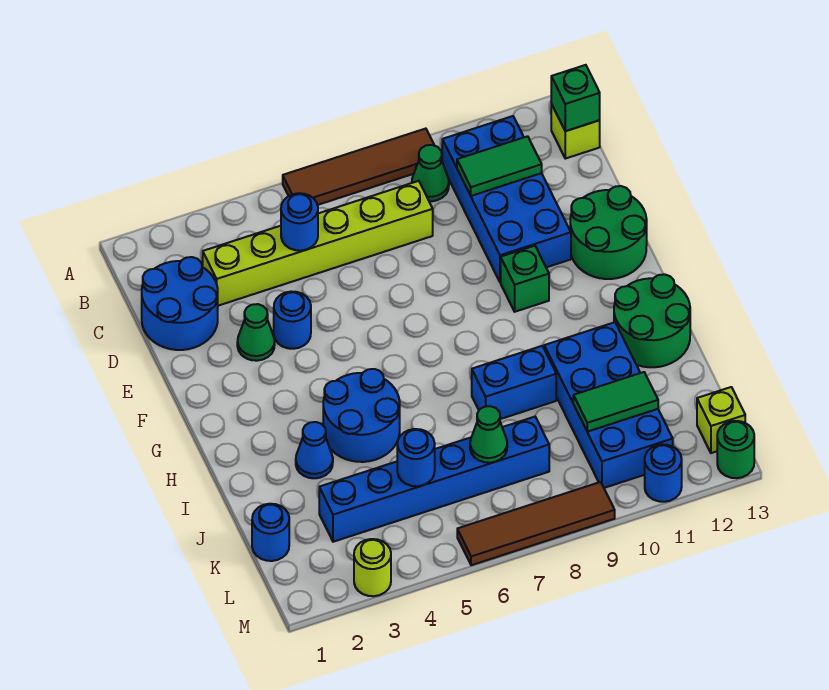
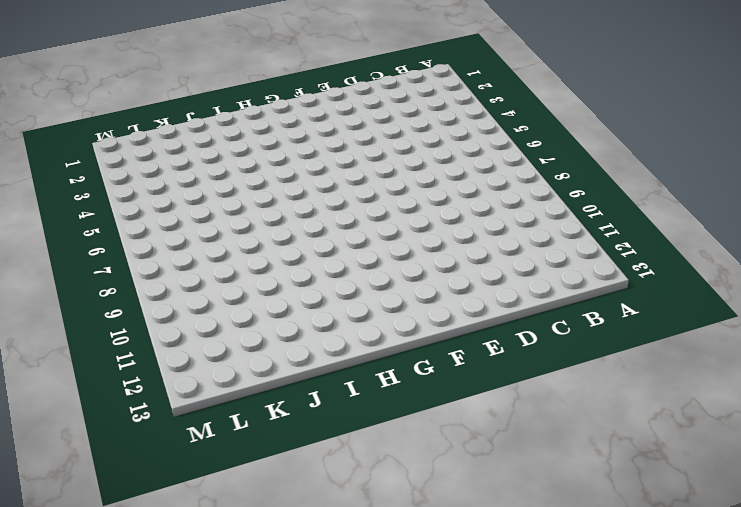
none -> brown 1x4 tile [283,129,434,205]
none -> green 1x1 cone [412,145,449,201]
none -> blue 2x4 brick [442,116,571,282]

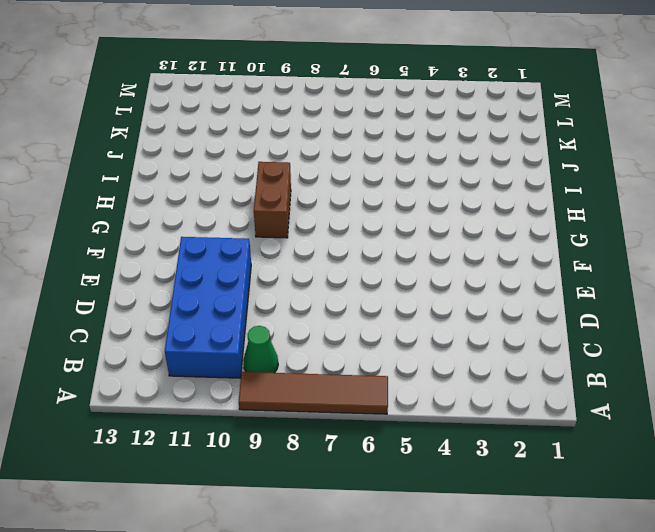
brown 1x2 brick [254,162,291,238] -> none
none -> lime 1x1 brick [551,104,600,159]
none -> blue 2x2 round brick [142,257,218,350]
none -> lime 1x6 brick [203,181,433,306]

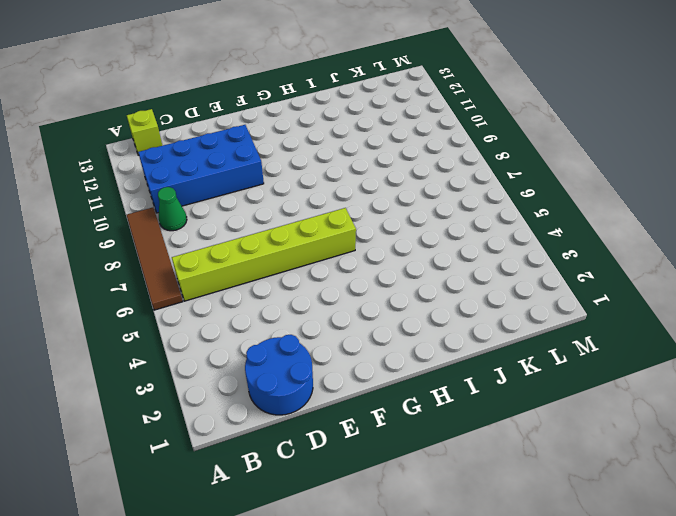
lime 1x6 brick [172,208,356,301] -> lime 1x6 brick turned to [203,181,433,306]
none -> green 1x1 cone [237,304,275,361]
none -> blue 1x1 round brick [274,292,311,349]
none -> green 2x2 round brick [570,186,647,279]

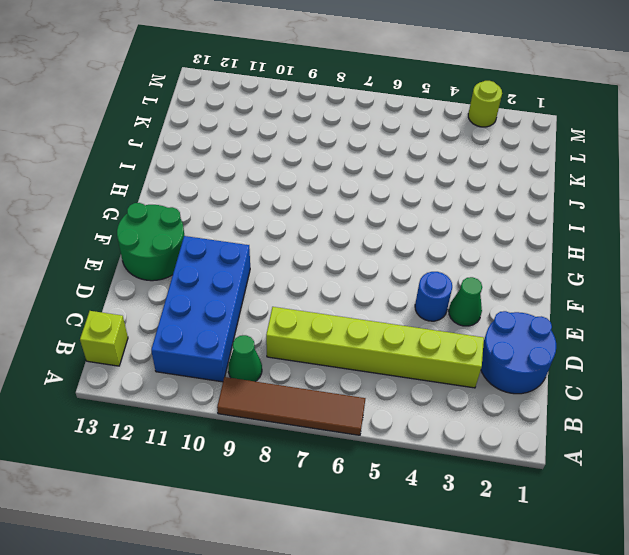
none -> green 1x1 brick [501,246,549,312]
none -> blue 2x2 round brick [323,369,400,462]
none -> green 2x2 round brick [614,274,690,367]

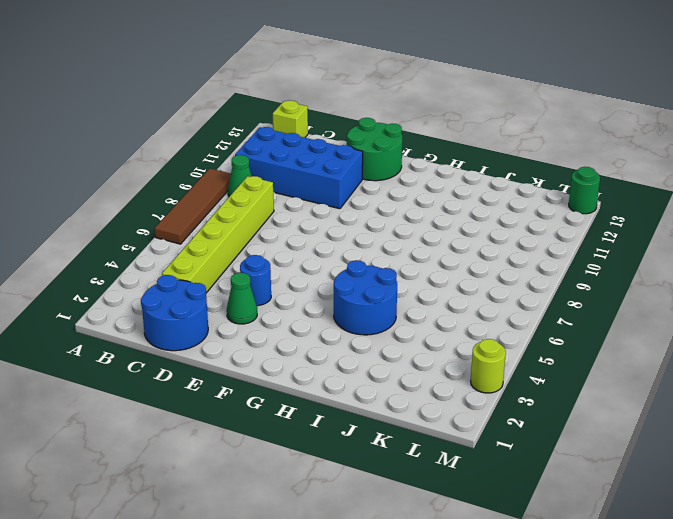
none -> green 1x1 brick [501,246,549,312]
none -> green 2x2 round brick [614,274,690,367]
none -> blue 1x1 cone [296,422,333,478]

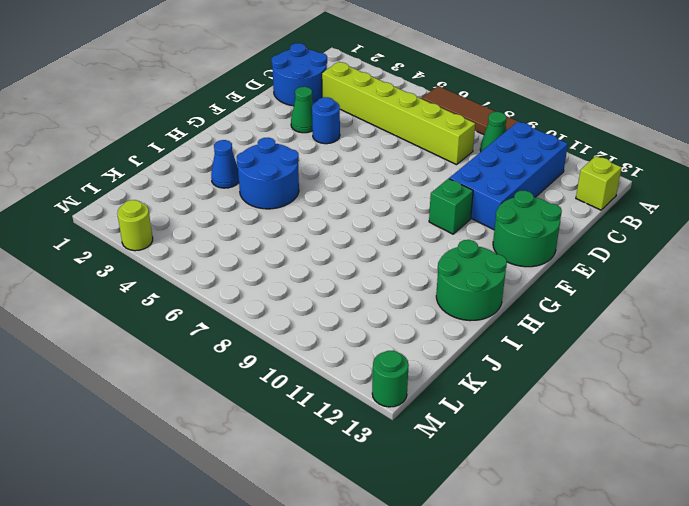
none -> blue 1x2 brick [472,346,556,419]
none -> blue 2x4 brick [544,322,673,488]
none -> blue 1x1 round brick [252,504,289,561]

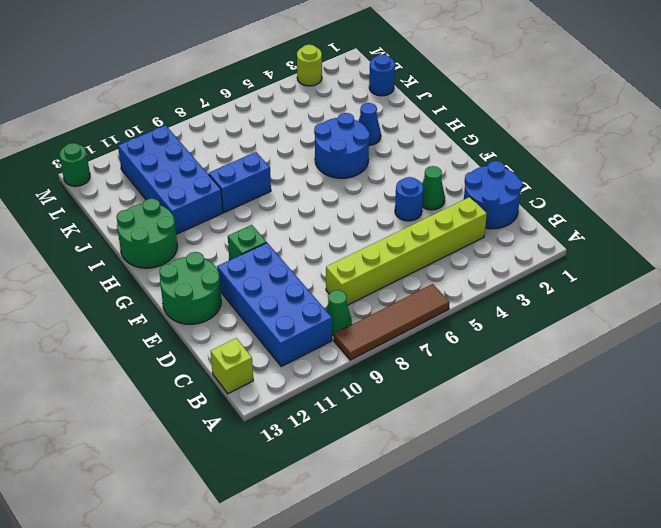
none -> blue 1x6 brick [319,417,549,542]
none -> lime 1x1 brick [697,387,745,453]
none -> brown 1x4 tile [457,482,615,565]

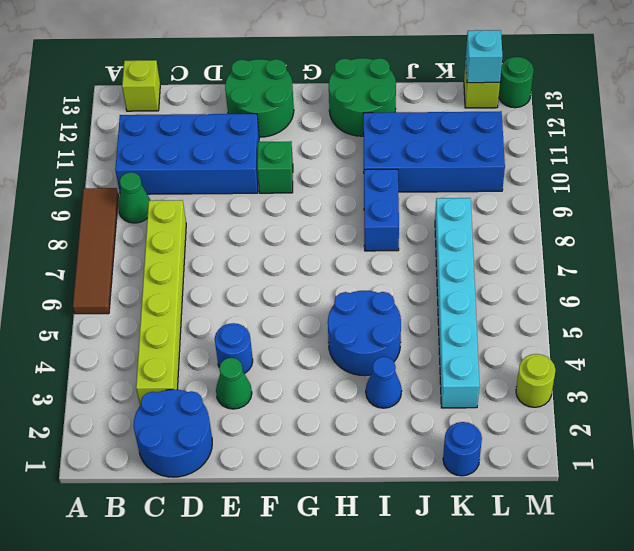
cyan 1x6 brick [435,198,480,408] -> blue 1x6 brick [319,417,549,542]
cyan 1x1 brick [466,30,502,83] -> none
none -> brown 1x4 tile [457,482,615,565]
none -> blue 1x1 round brick [645,445,682,502]
none -> green 1x1 brick [551,65,600,131]

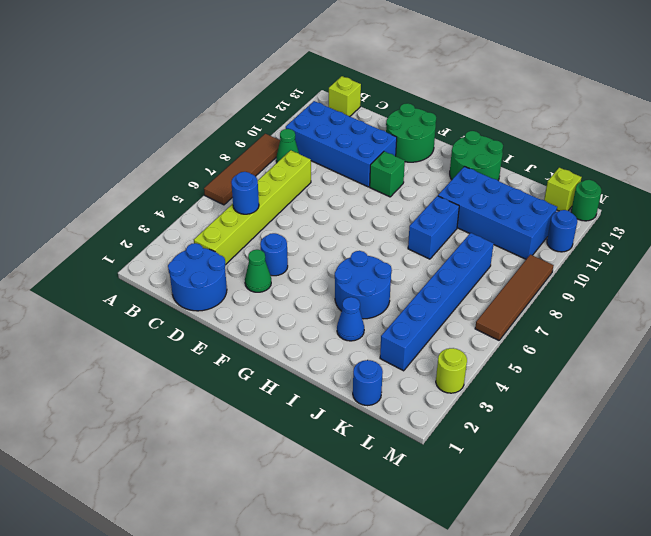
none -> green 1x1 brick [551,65,600,131]
none -> green 1x2 tile [457,136,542,196]
none -> blue 1x1 round brick [397,429,435,486]

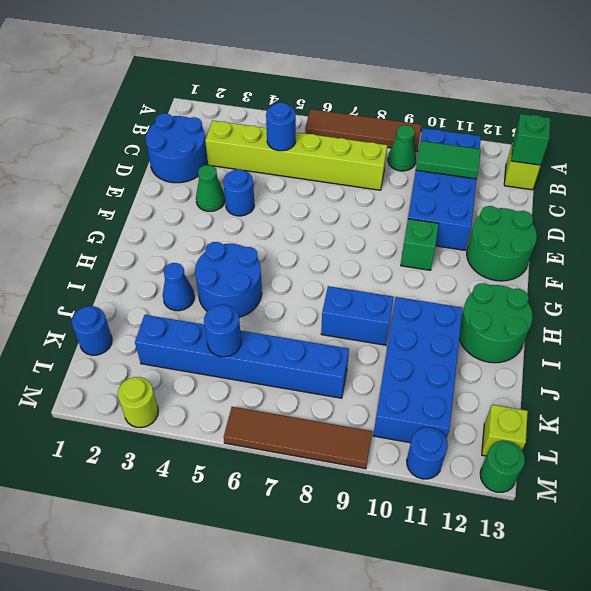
none -> green 1x1 cone [470,406,507,463]
none -> green 1x2 tile [573,372,658,432]

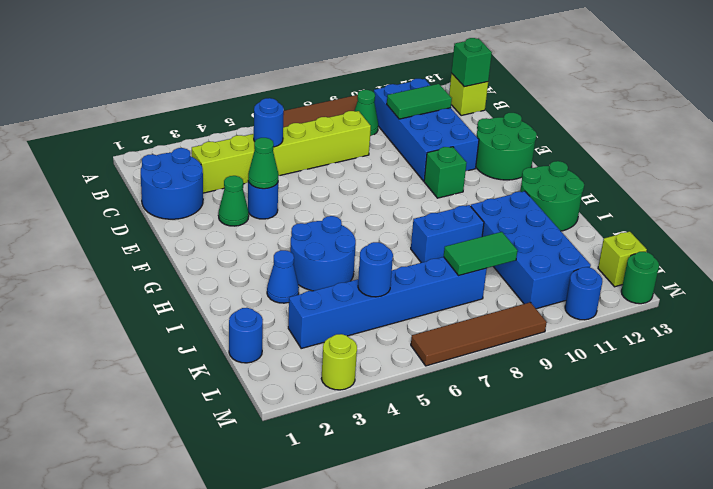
green 1x1 cone [248,138,279,189] -> green 1x1 cone moved to [470,406,507,463]
green 1x2 tile [444,232,518,276] -> green 1x2 tile moved to [573,372,658,432]

